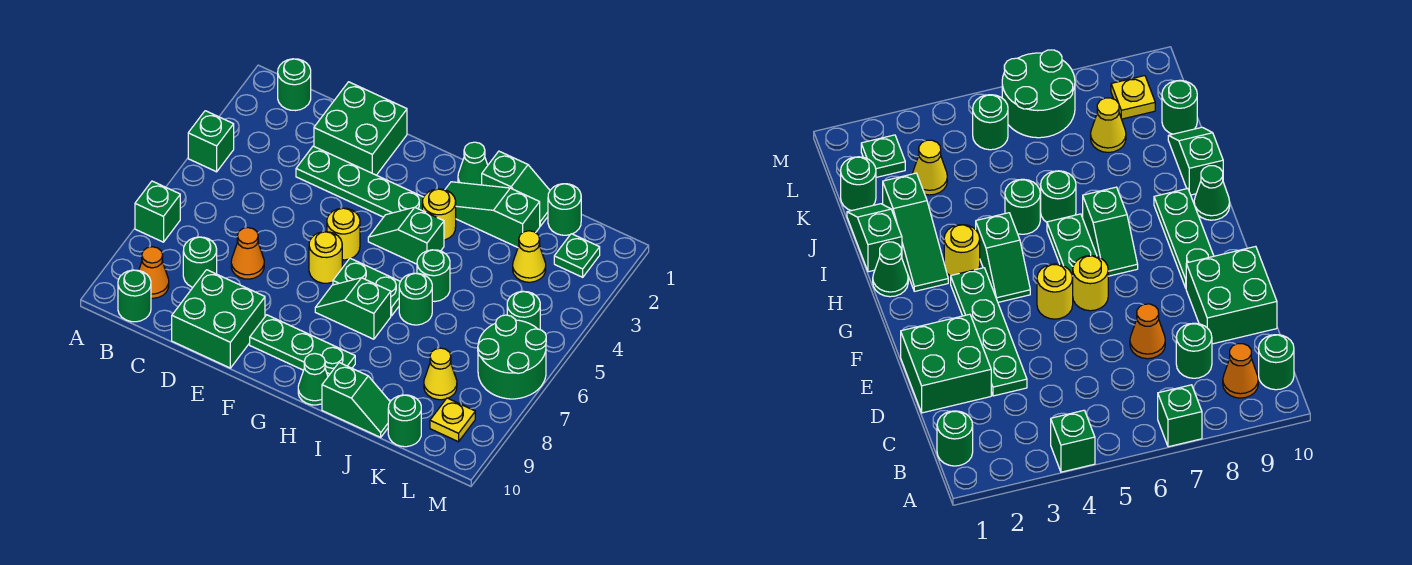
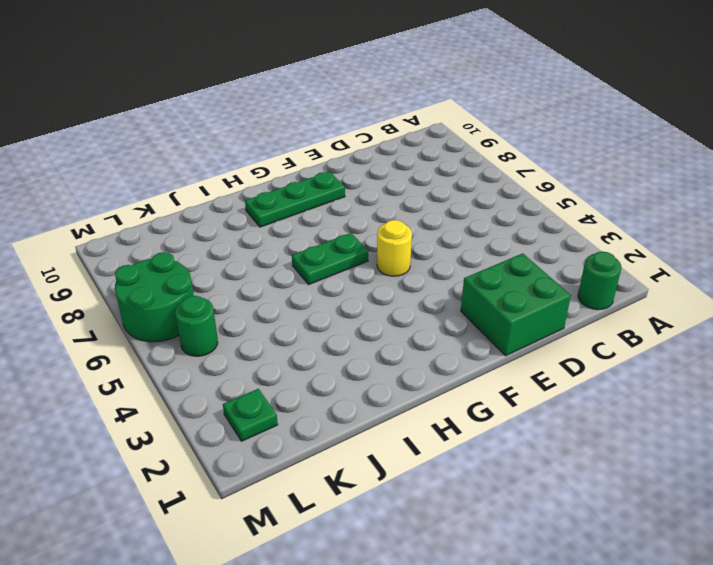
none -> green 1x1 brick [188,111,234,172]
none -> green 1x1 brick [135,181,180,242]
none -> orange 1x1 cone [139,247,169,298]
none -> green 1x1 round brick [118,270,151,322]

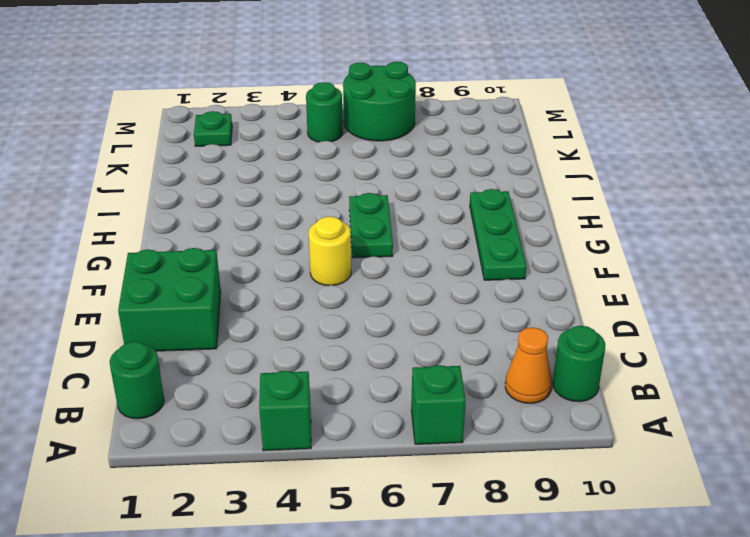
none -> green 1x1 round brick [183,237,217,287]
none -> green 1x4 plate [296,146,424,217]
none -> orange 1x1 cone [231,228,264,279]
none -> green 2x2 brick [172,270,265,368]

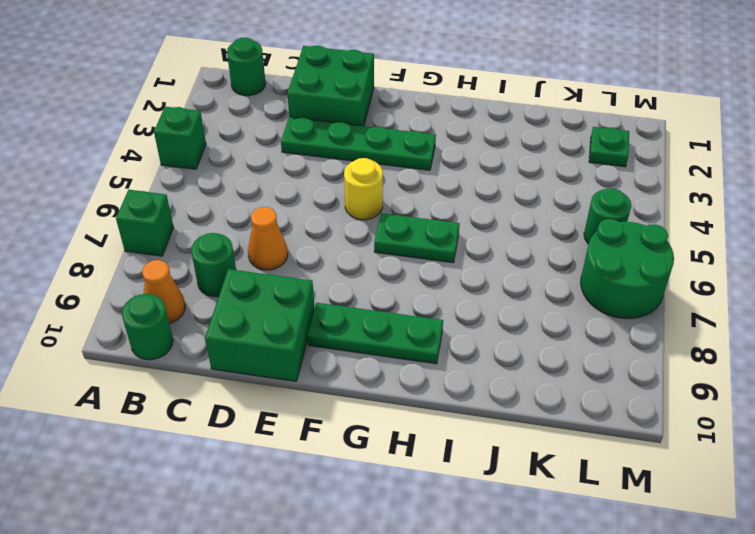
none -> yellow 1x1 round brick [309,232,342,283]
none -> green 1x2 slope [368,207,444,264]
none -> green 1x2 slope [315,278,391,339]
none -> green 1x1 cone [458,142,488,185]

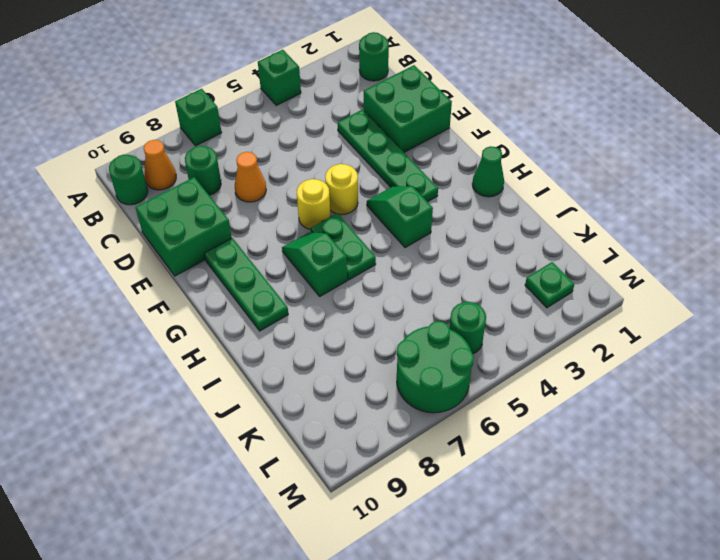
none -> green 1x3 slope [445,182,540,247]
none -> yellow 1x1 round brick [422,189,456,240]
none -> green 1x1 cone [298,354,328,405]
none -> green 1x2 slope [482,151,550,226]

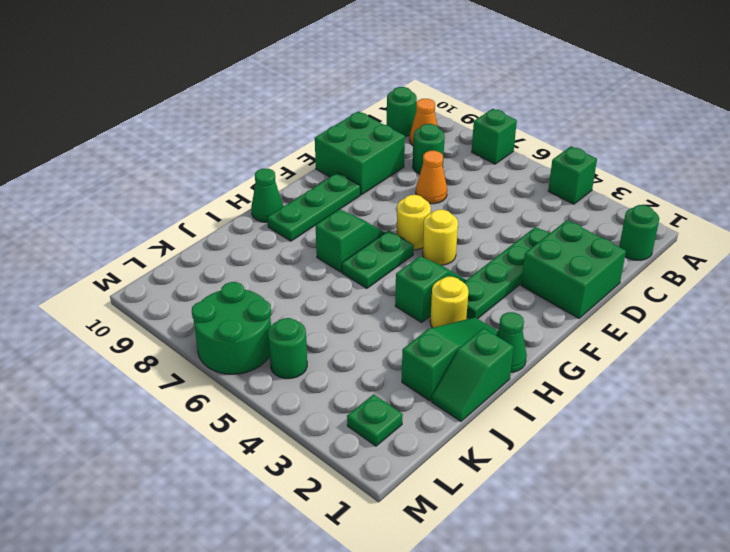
none -> green 1x1 round brick [417,250,450,301]
none -> green 1x1 round brick [399,273,432,325]
none -> green 1x2 slope [322,363,390,437]
none -> green 1x1 round brick [548,184,581,235]

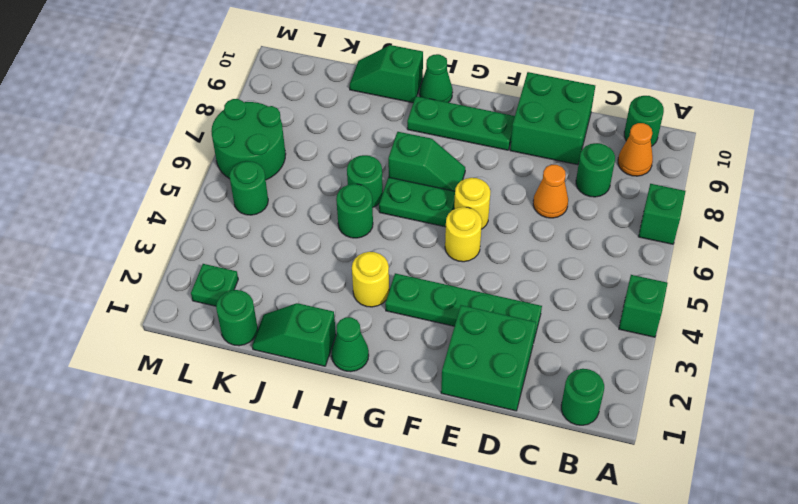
none -> green 1x2 slope [368,207,444,264]
none -> green 1x3 slope [445,182,540,247]
none -> yellow 1x1 cone [513,231,546,282]
none -> yellow 1x1 cone [424,348,457,400]

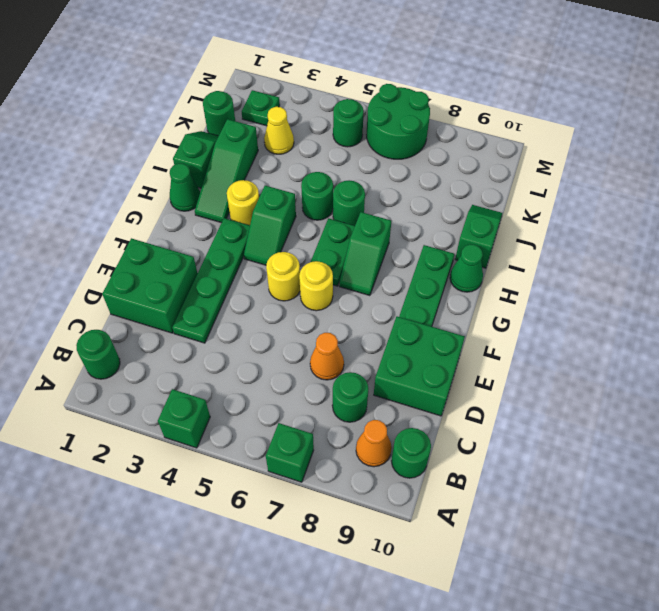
none -> yellow 1x1 cone [424,348,457,400]
none -> green 1x1 round brick [388,395,421,447]
none -> yellow 1x1 plate [430,398,475,442]

